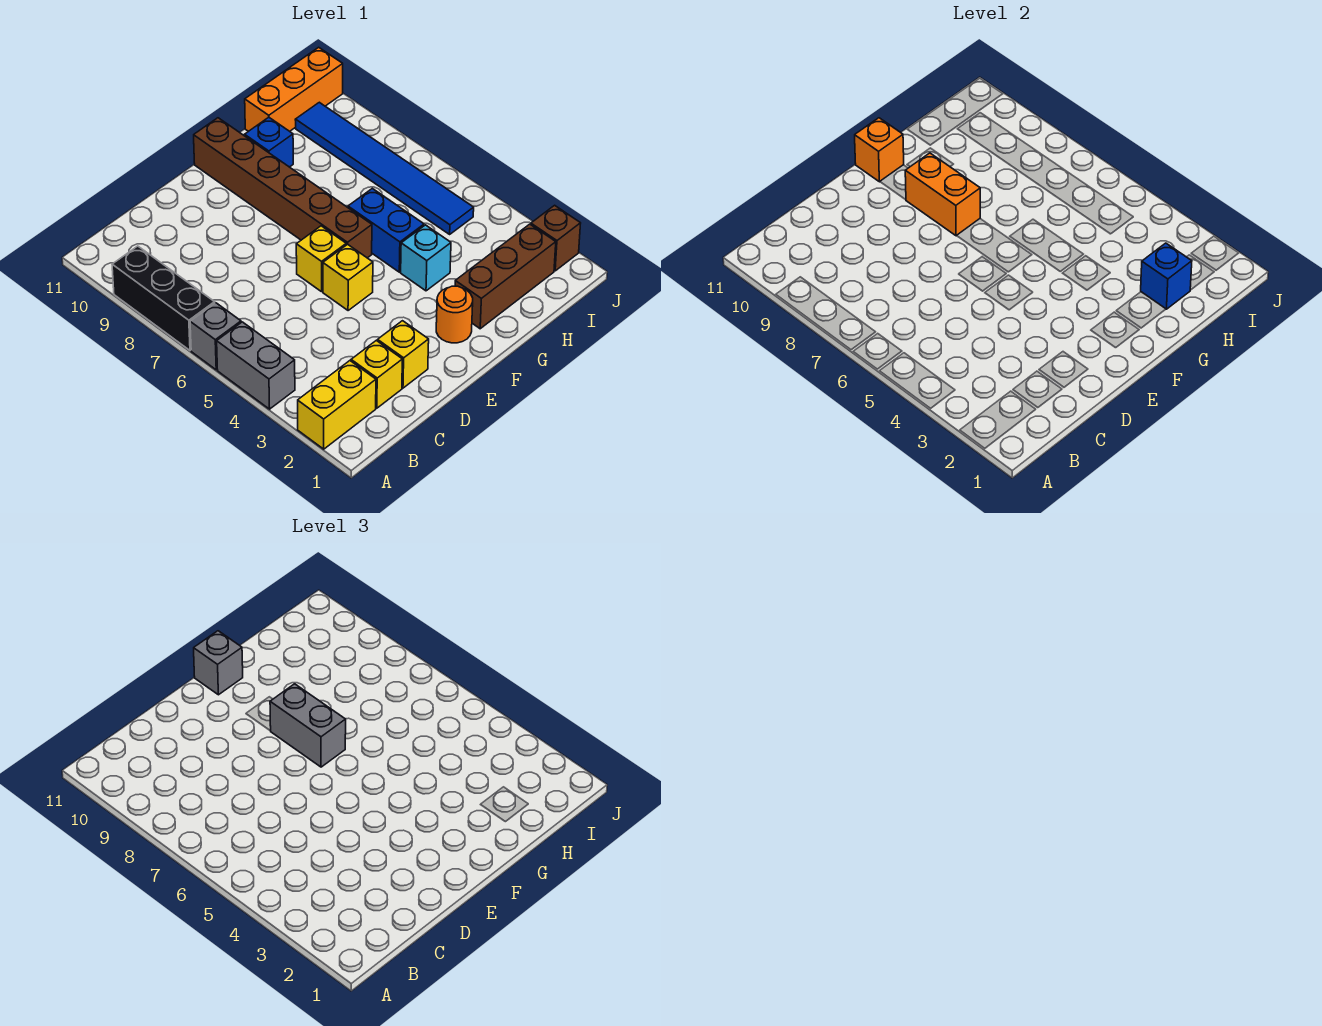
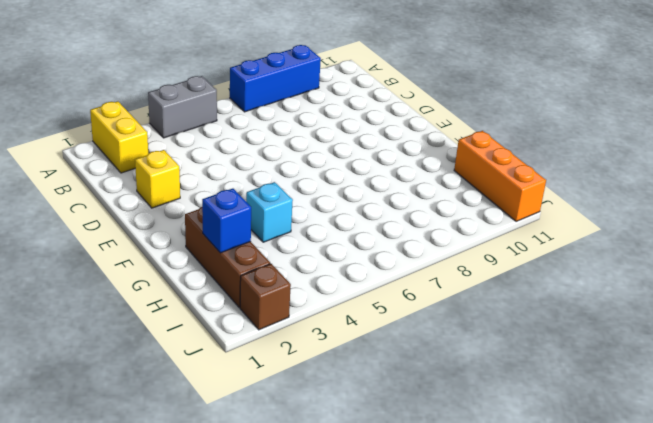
blue 1x3 brick [230,45,321,112] -> black 1x3 brick [112,246,215,350]
none -> grey 1x1 brick [190,303,241,370]
none -> yellow 1x1 brick [351,340,402,408]
none -> yellow 1x1 brick [323,244,373,311]

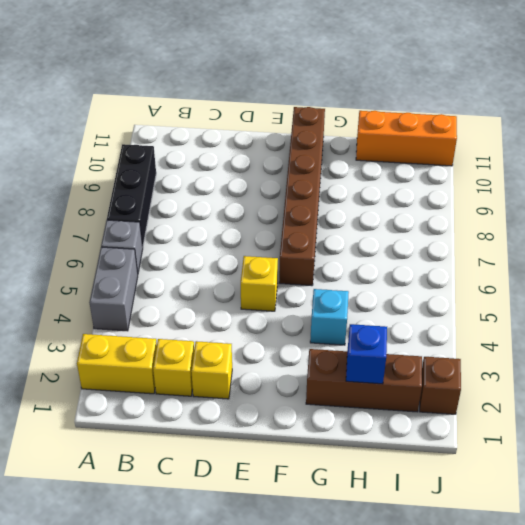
none -> yellow 1x1 brick [296,226,346,292]
none -> orange 1x1 round brick [436,286,473,343]
none -> blue 1x2 brick [348,188,424,272]

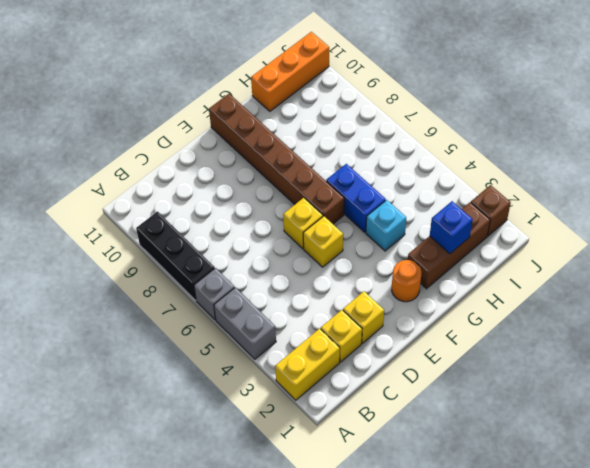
none -> blue 1x1 brick [245,117,293,167]
none -> blue 1x6 tile [295,102,474,234]
none -> orange 1x2 brick [905,153,980,236]

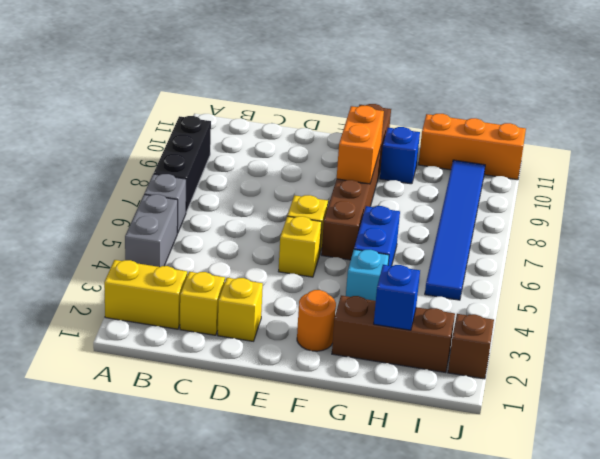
none -> orange 1x1 brick [855,118,904,182]
none -> grey 1x2 brick [270,684,346,767]
none -> grey 1x1 brick [194,631,243,695]

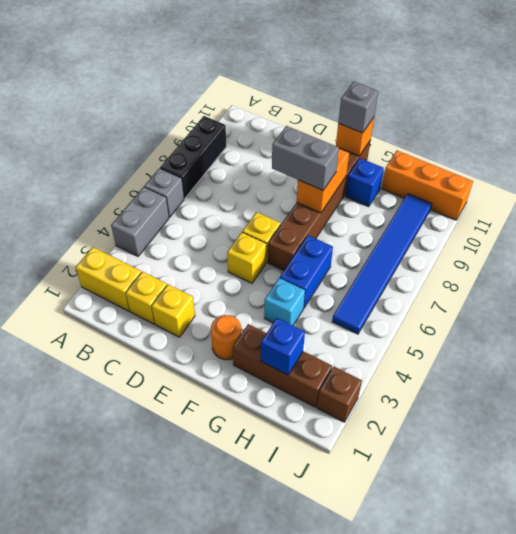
grey 1x2 brick [272,126,339,190] -> grey 1x2 brick turned to [270,684,346,767]

